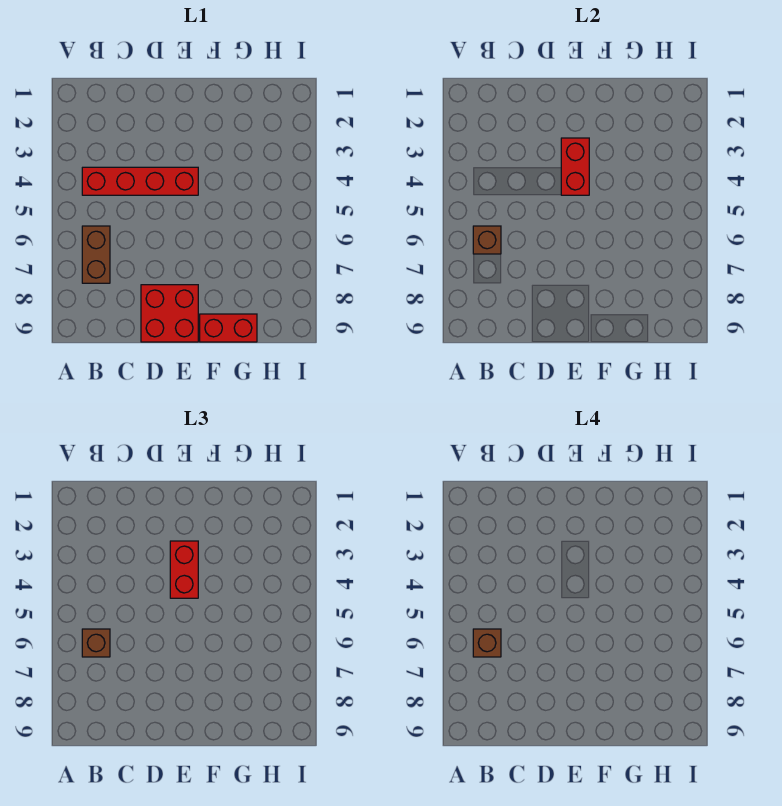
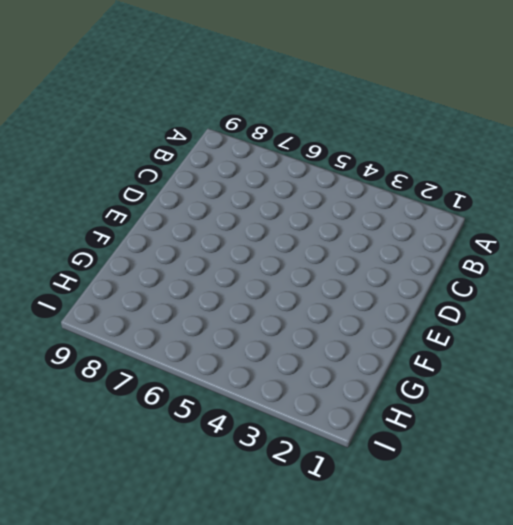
none -> red 1x4 brick [82,167,198,195]
none -> brown 1x2 brick [82,226,110,283]

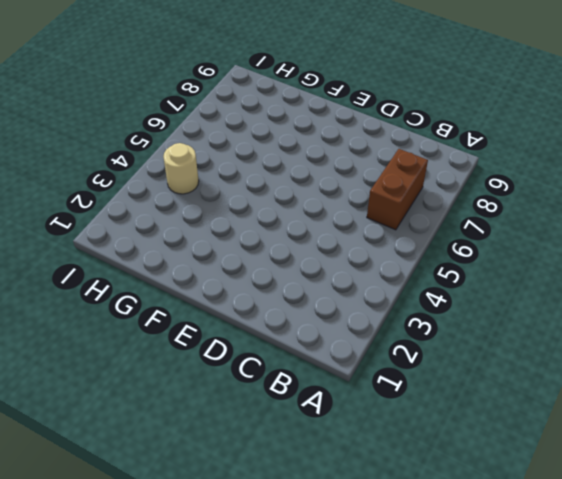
tan 1x1 round brick [163,143,199,194] -> none
none -> red 1x4 brick [82,167,198,195]
none -> red 2x2 brick [141,285,198,342]

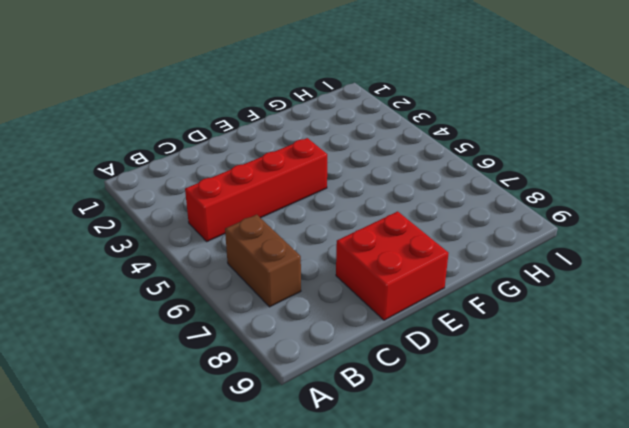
none -> red 1x2 brick [200,314,257,342]
none -> brown 1x1 brick [473,226,501,254]

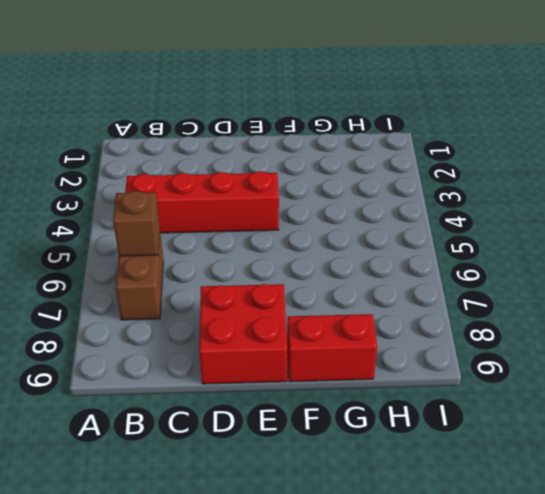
none -> red 1x2 brick [561,138,589,195]
none -> brown 1x1 brick [82,629,110,657]

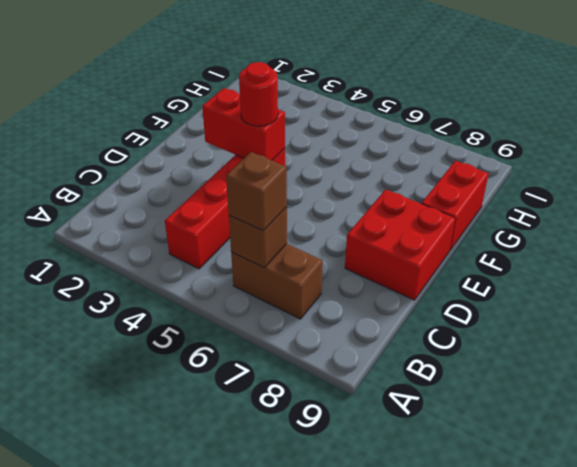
red 1x1 round brick [239,62,278,126] -> red 1x2 brick [170,541,198,598]
none -> brown 1x1 brick [473,629,501,657]

